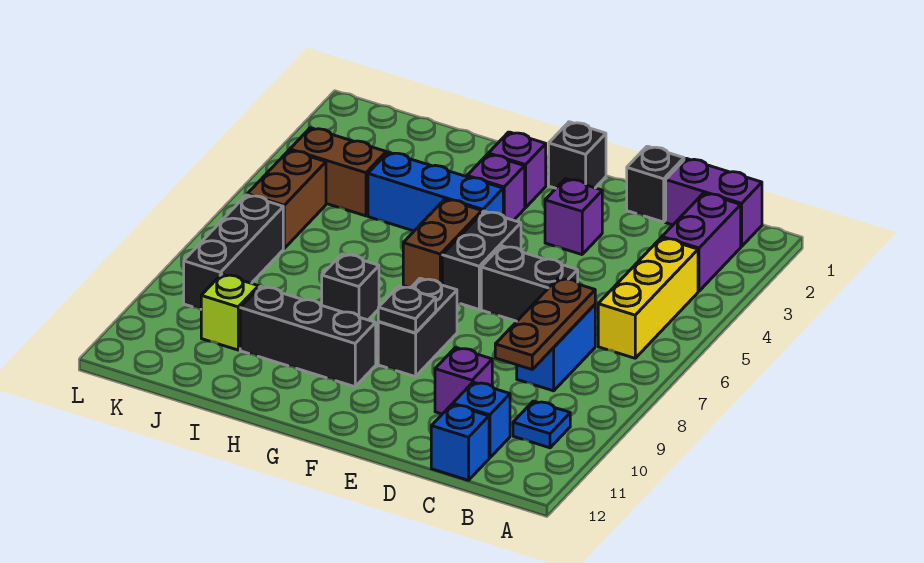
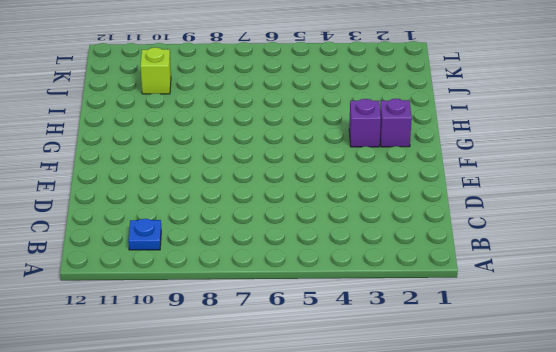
none -> purple 1x2 brick [666,158,762,246]
none -> purple 1x2 brick [662,193,741,291]
none -> yellow 1x3 brick [598,238,698,358]

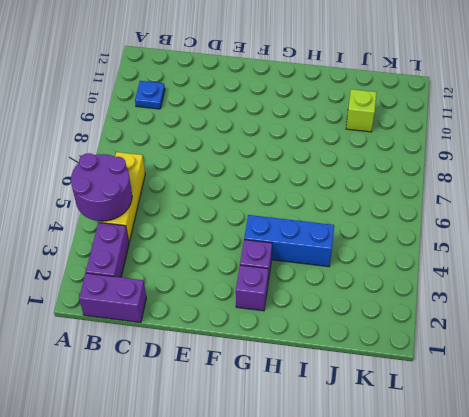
purple 2x2 round brick [71,153,132,221] -> none
none -> blue 1x2 brick [517,305,595,391]
none -> blue 1x1 brick [453,382,510,458]
none -> blue 1x1 brick [431,404,489,480]

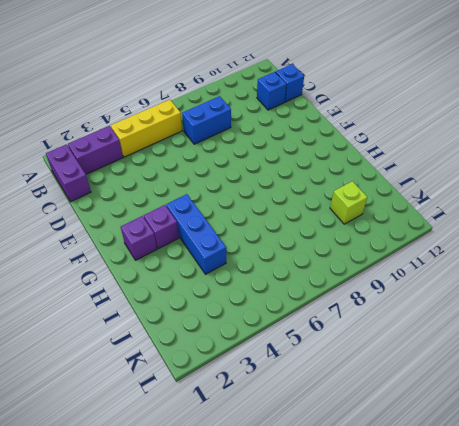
none -> blue 1x1 plate [513,401,570,448]
none -> black 1x1 brick [627,146,684,222]
none -> black 1x2 brick [481,246,578,321]

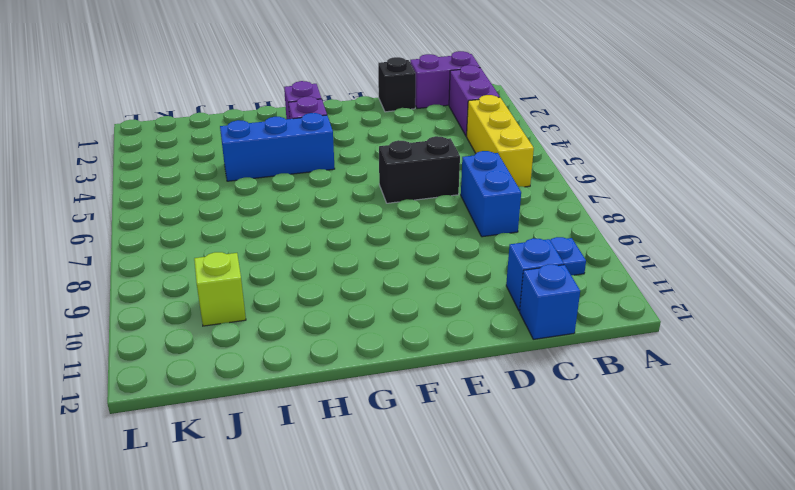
none -> purple 1x1 brick [435,348,492,414]
none -> purple 1x1 brick [545,179,602,255]
none -> black 1x1 brick [549,122,606,188]

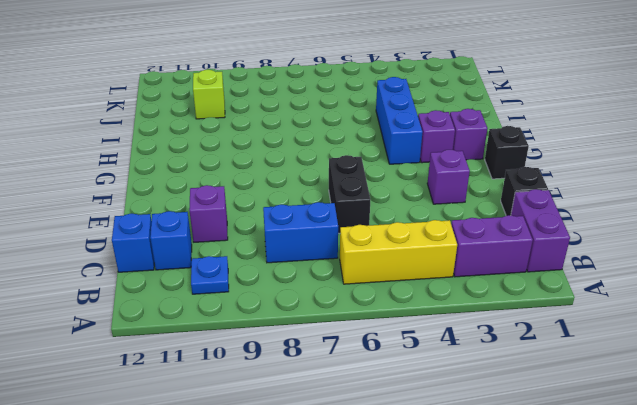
none -> black 1x2 brick [442,211,521,309]
none -> black 1x2 brick [378,278,457,377]
none -> brown 1x2 brick [403,199,482,288]

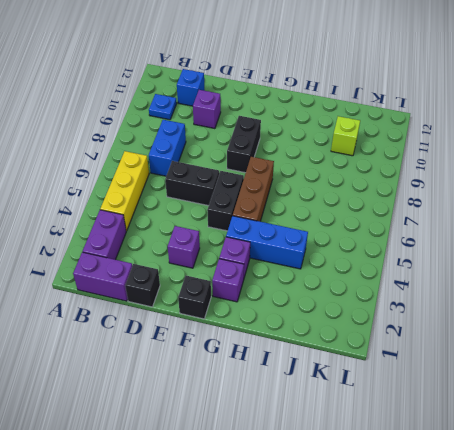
brown 1x3 brick [233,157,274,221] -> brown 1x2 brick [403,199,482,288]
none -> blue 1x1 brick [431,404,489,480]
none -> black 1x3 brick [240,286,376,387]
none -> black 1x1 brick [322,254,379,320]

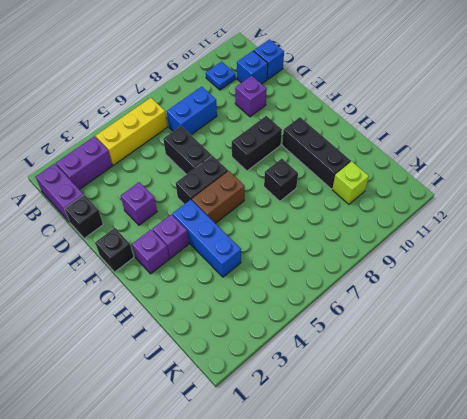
none -> brown 1x2 brick [290,128,386,216]
none -> brown 1x2 brick [247,150,326,248]
none -> black 1x3 brick [184,195,283,309]

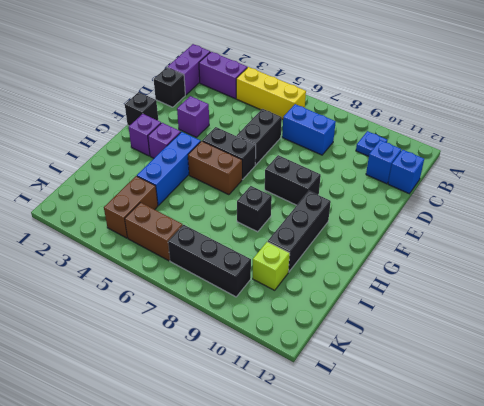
none -> purple 1x1 brick [435,348,492,414]
none -> brown 1x3 plate [495,278,595,369]
none -> black 1x1 plate [378,286,436,333]

